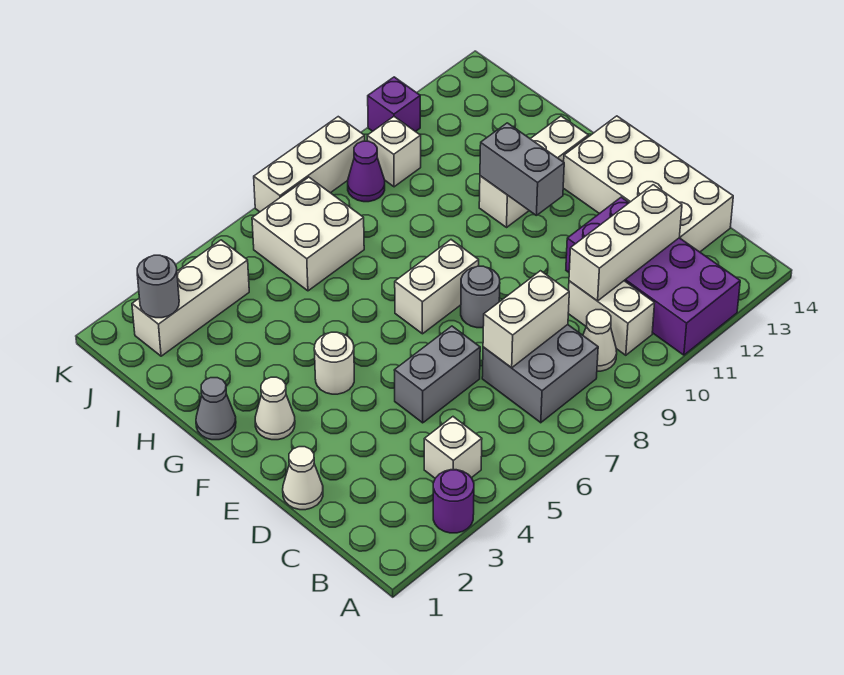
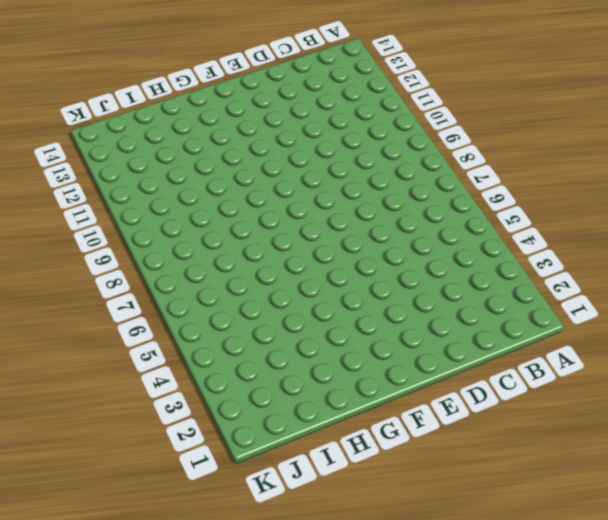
none -> purple 1x1 round brick [433,470,474,533]
none -> purple 2x4 brick [566,197,740,355]
none -> white 1x1 brick [424,417,482,478]

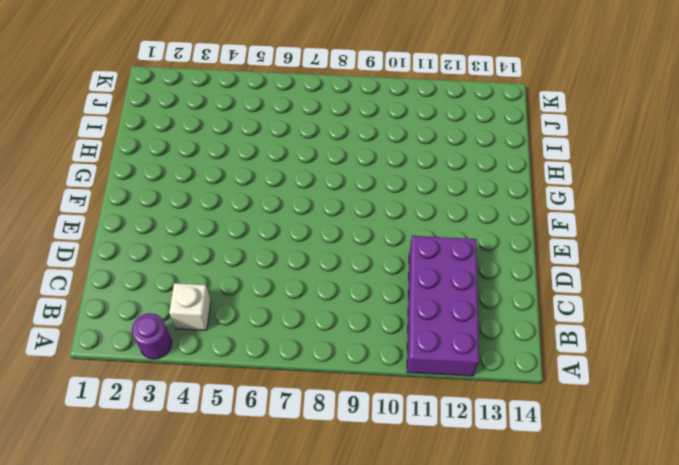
none -> grey 2x2 brick [482,325,598,423]
none -> white 1x1 cone [583,310,617,371]
none -> white 1x2 brick [568,281,655,355]

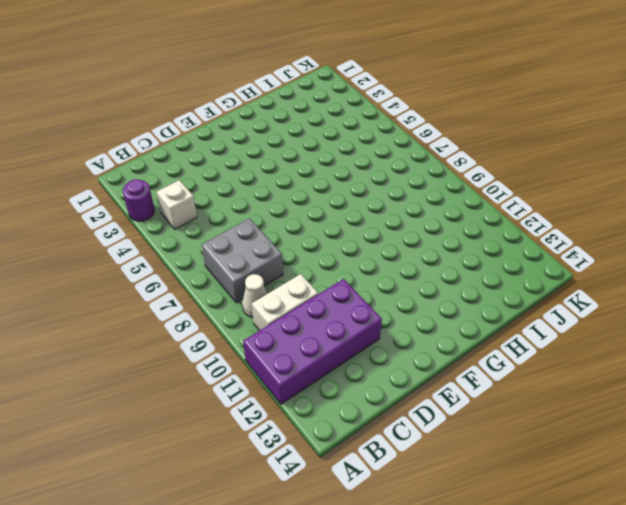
none -> white 2x4 brick [563,116,733,252]
none -> white 1x1 cone [283,447,323,510]
none -> grey 1x2 brick [394,326,480,423]

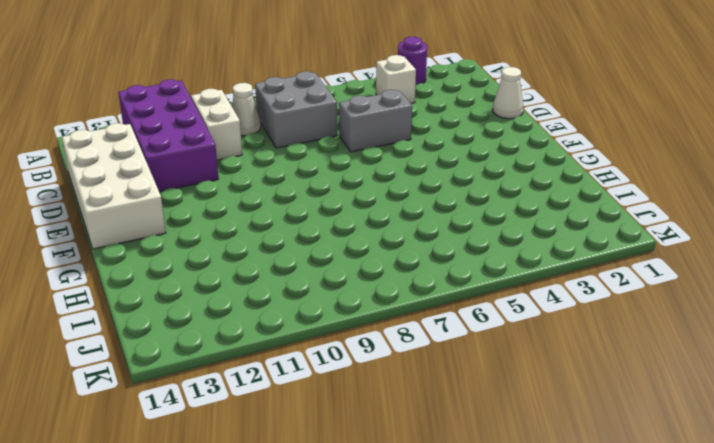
none -> grey 1x1 round brick [461,266,500,328]
none -> white 1x1 cone [255,377,295,440]
none -> white 1x1 round brick [314,332,354,394]

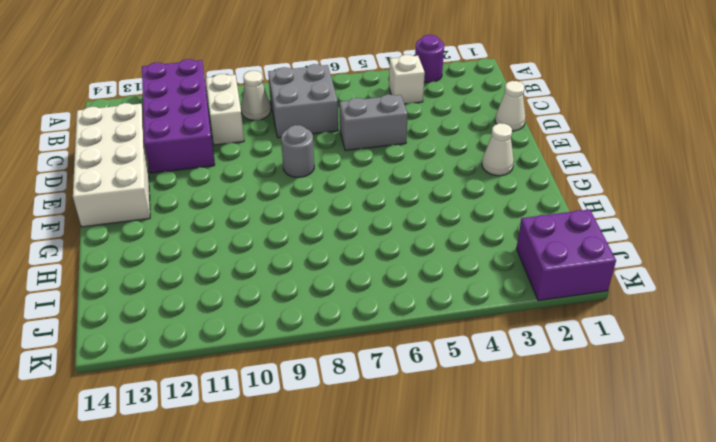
purple 2x2 brick [516,209,616,301] -> white 1x3 brick [132,240,249,356]
none -> white 1x1 round brick [314,332,354,394]
none -> white 1x2 brick [395,240,479,334]
none -> grey 1x1 cone [196,378,236,440]

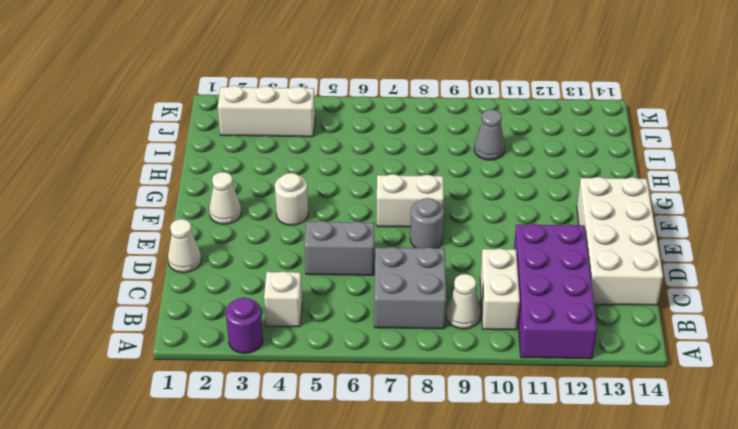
grey 1x1 cone [474,109,505,160] -> grey 1x1 cone moved to [196,378,236,440]
none -> white 1x3 brick [479,116,588,227]
none -> white 2x2 brick [252,177,364,291]
none -> purple 1x1 cone [348,141,385,202]

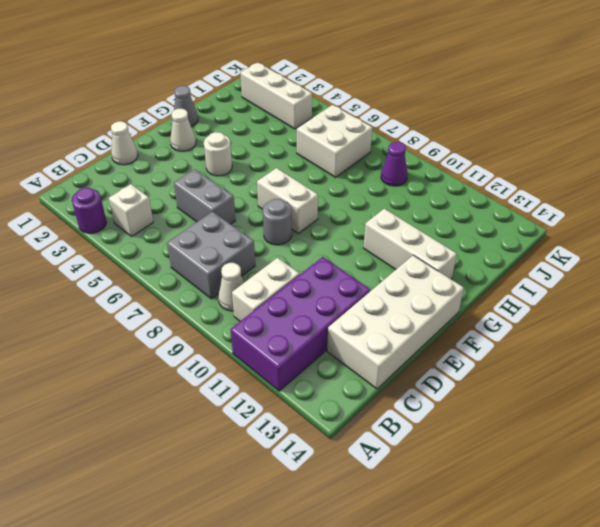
none -> white 1x1 brick [367,117,421,187]
none -> white 1x3 brick [254,117,365,212]
none -> purple 1x1 brick [368,77,420,132]

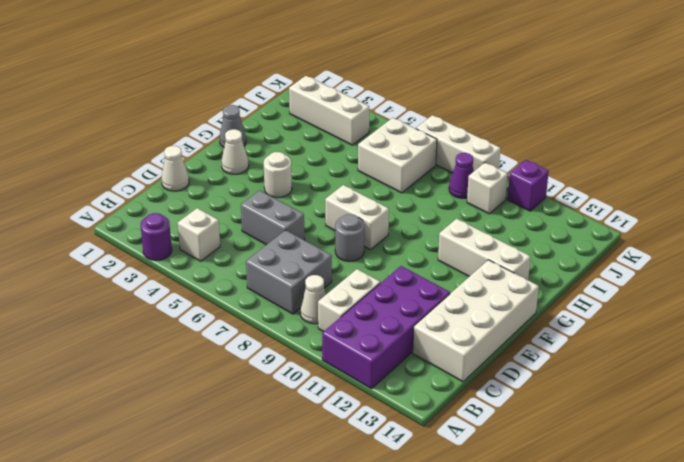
none -> white 1x2 brick [483,271,569,368]
none -> white 1x3 brick [569,185,682,301]
none -> grey 1x2 brick [480,123,564,215]

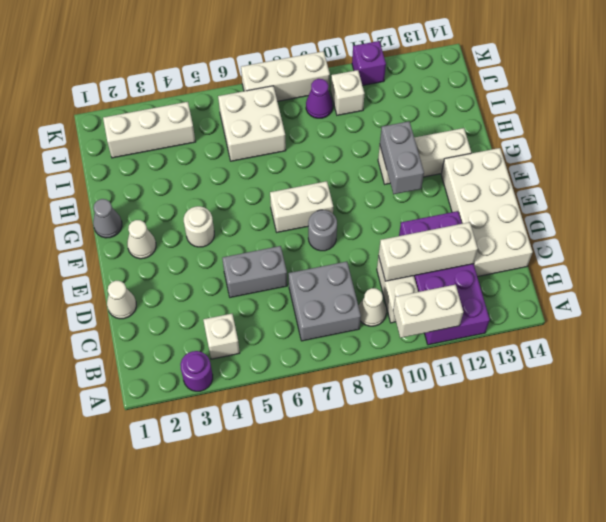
white 1x2 brick [393,285,463,338] -> white 1x2 brick moved to [483,271,569,368]
none -> grey 1x1 round brick [137,255,179,318]

